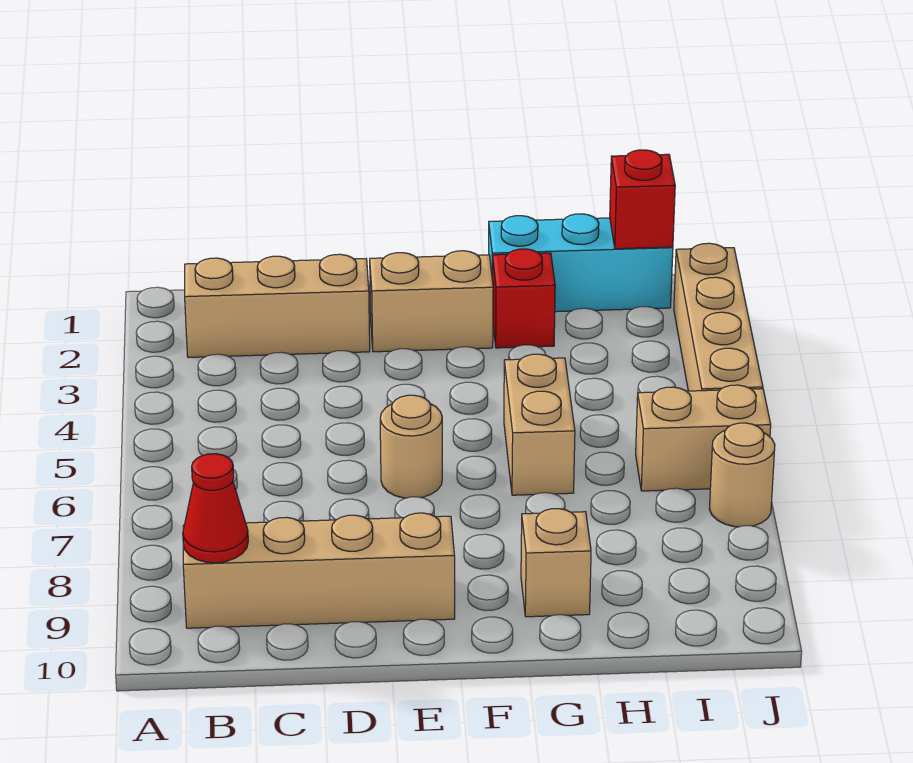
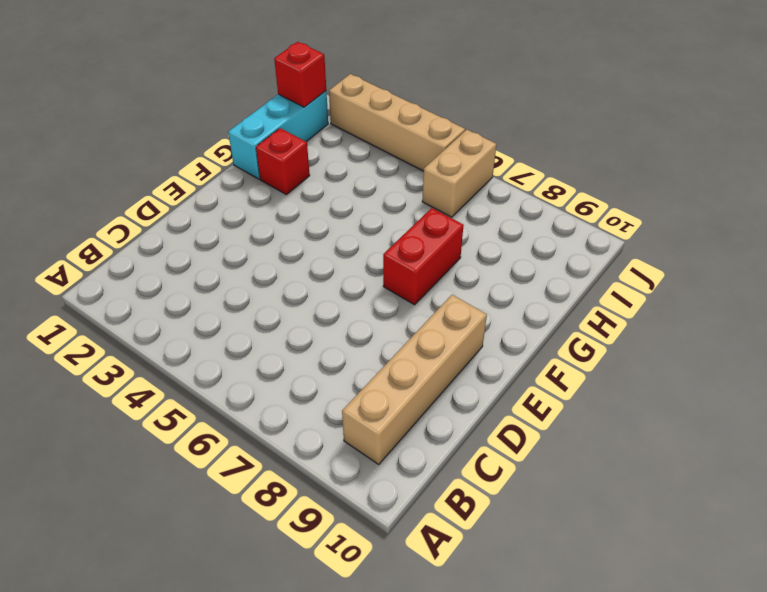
red 1x2 brick [383,208,464,305] -> none
none -> tan 1x3 brick [185,254,370,357]
none -> tan 1x2 brick [370,251,493,352]
none -> tan 1x1 round brick [380,395,442,498]

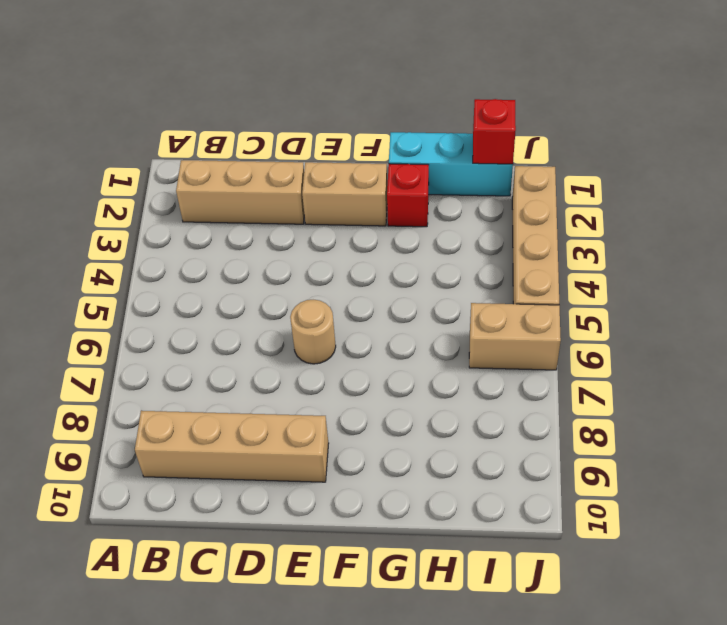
none -> tan 1x2 brick [504,354,575,495]
none -> tan 1x1 brick [521,509,591,617]
none -> tan 1x1 round brick [709,423,775,527]

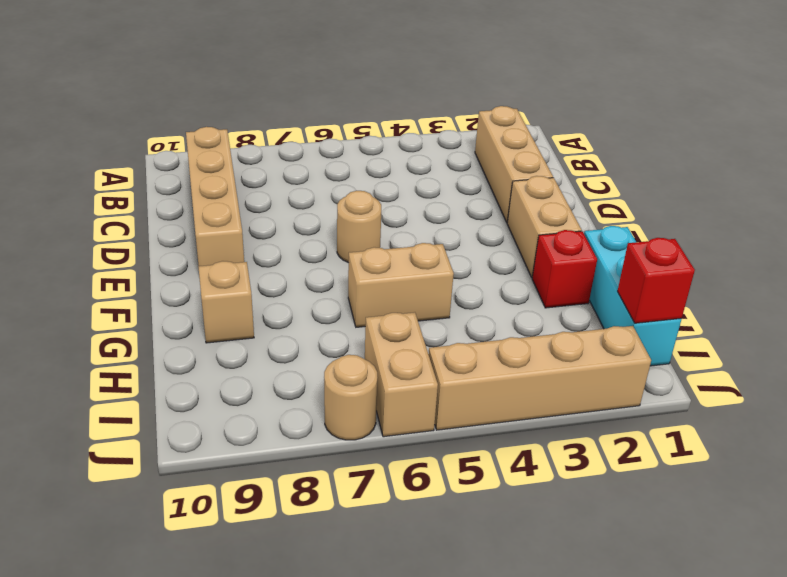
none -> red 1x1 cone [183,454,248,563]

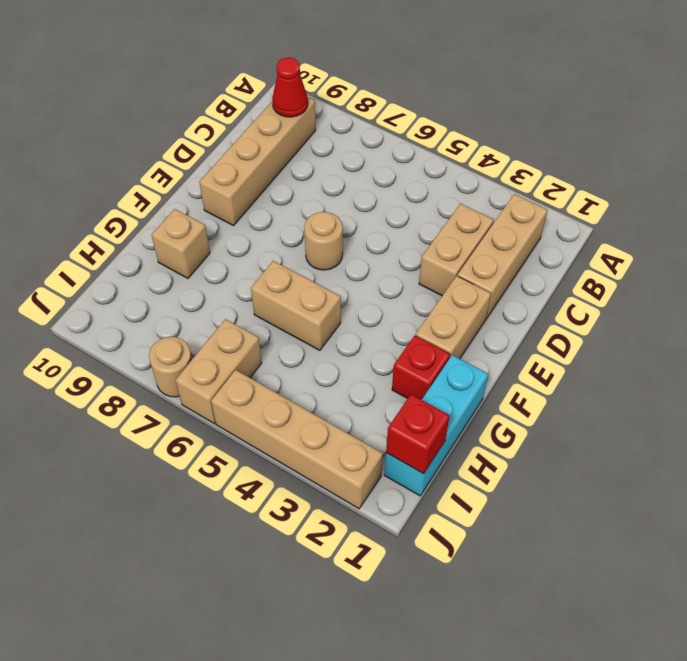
tan 1x2 brick [419,204,494,296] -> none

